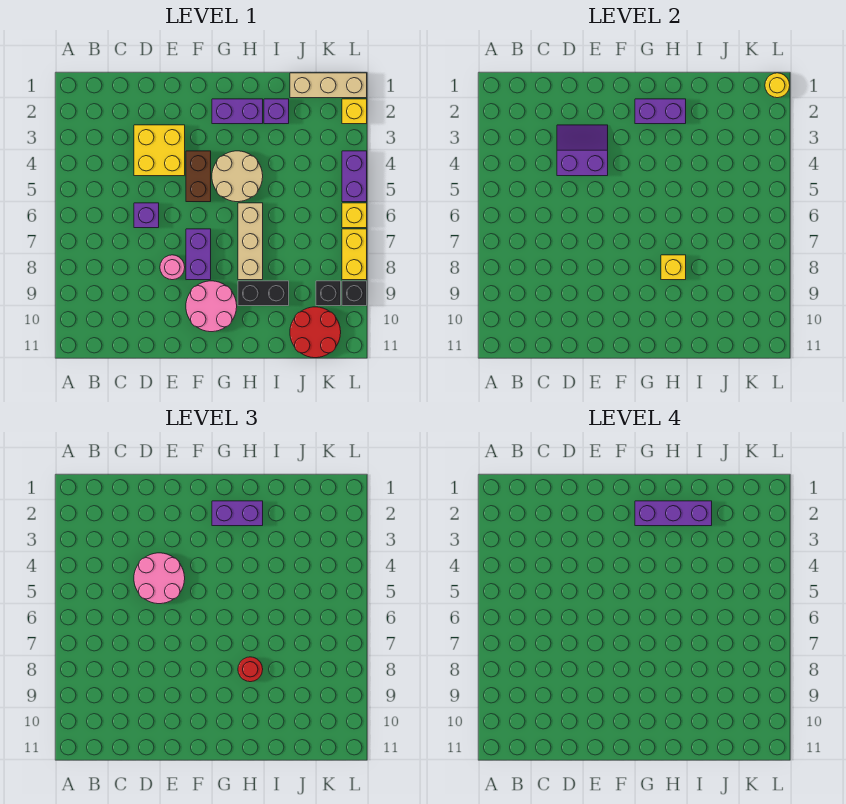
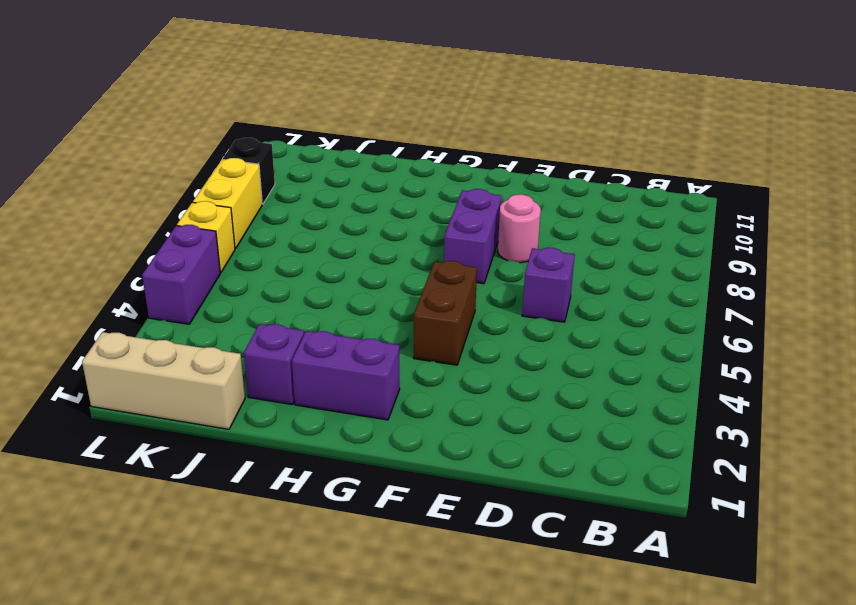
none -> yellow 2x2 brick [134,125,185,176]
none -> pink 2x2 round brick [186,281,237,332]
none -> tan 2x2 round brick [212,151,263,202]

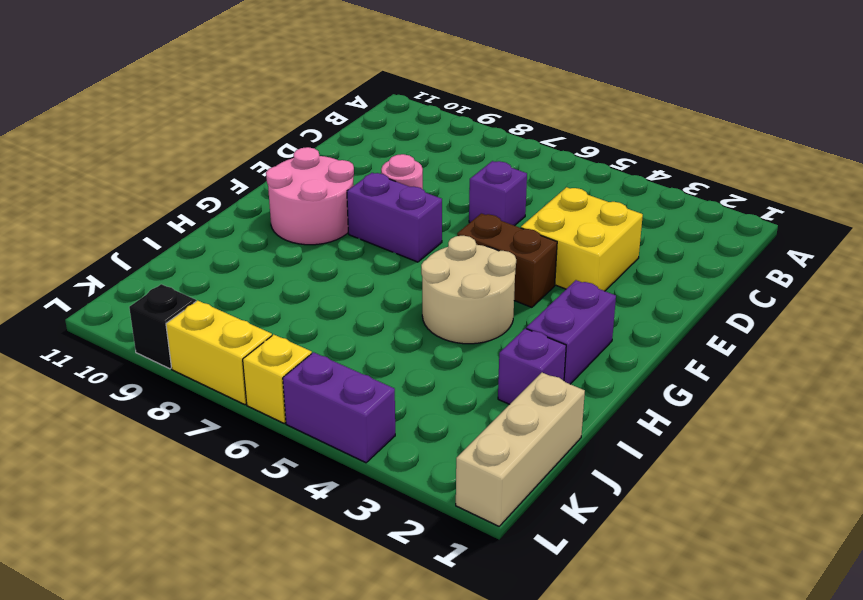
none -> tan 1x3 brick [238,203,263,280]
none -> black 1x2 brick [238,281,289,306]
none -> red 2x2 round brick [290,307,341,358]

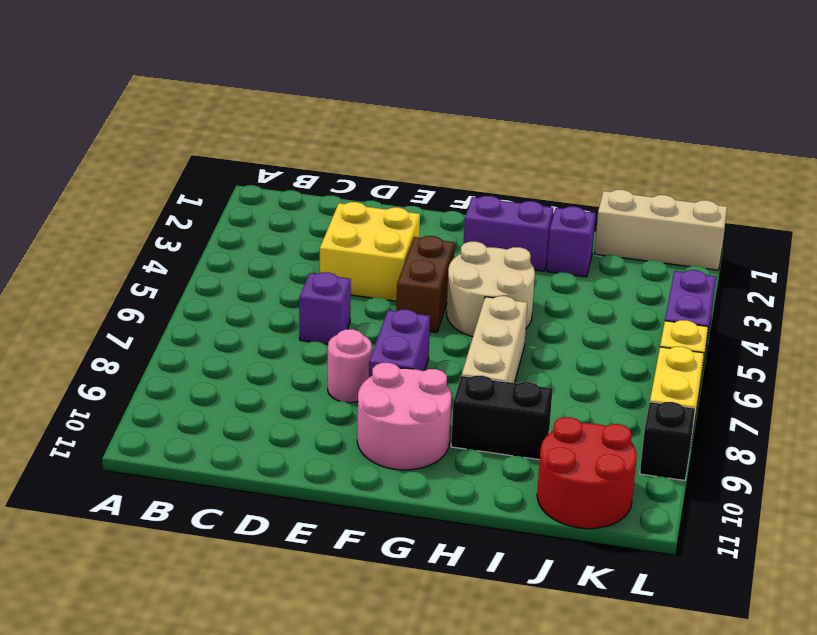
none -> black 1x1 brick [316,281,341,306]
none -> yellow 1x1 brick [342,99,367,124]
none -> purple 2x2 slope [557,125,608,176]

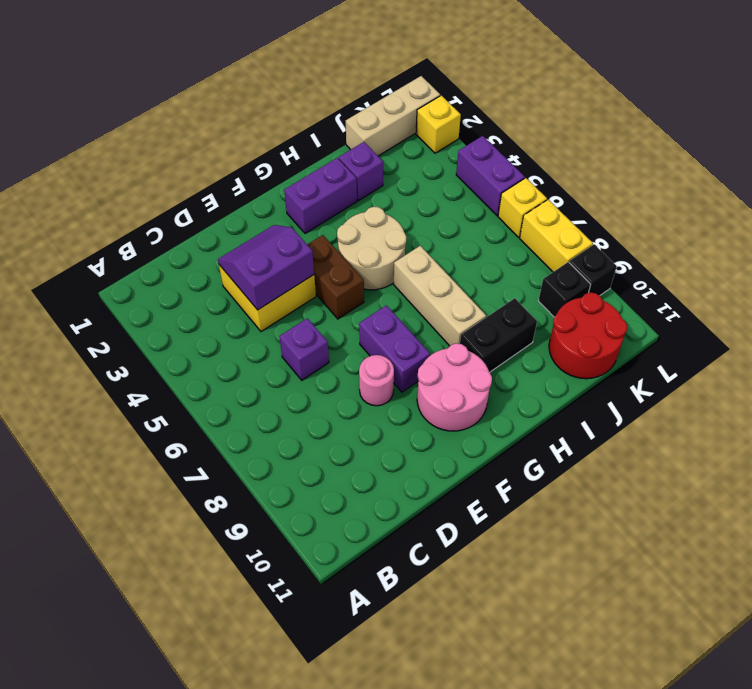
none -> purple 1x2 brick [635,99,686,124]
none -> yellow 1x1 brick [661,255,686,280]
none -> yellow 1x1 round brick [765,73,790,98]

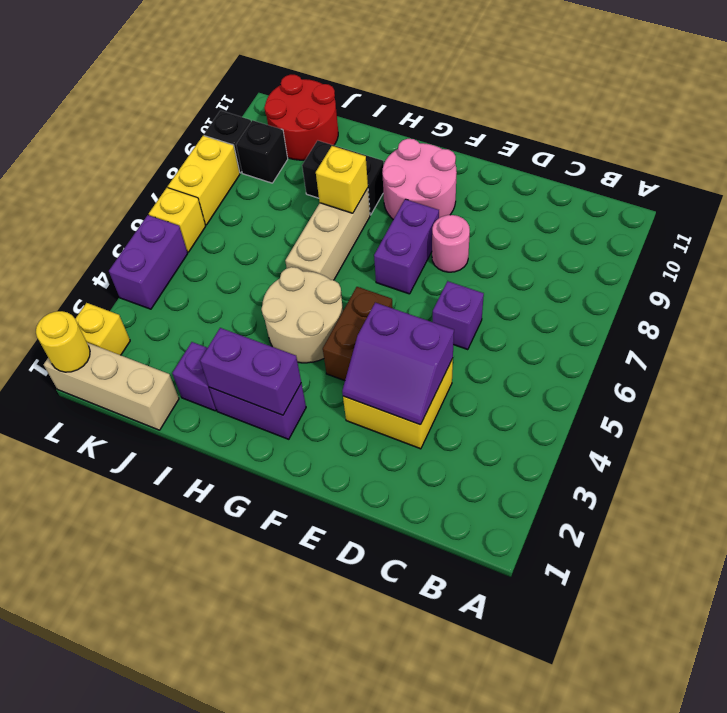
none -> pink 2x2 round brick [134,553,185,604]
none -> purple 1x2 brick [212,501,263,526]
none -> red 1x1 round brick [238,657,263,682]

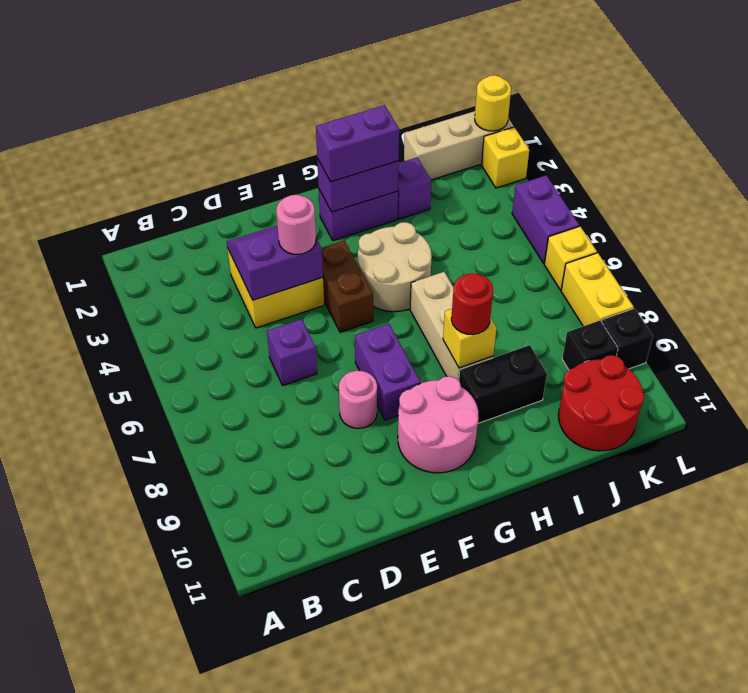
pink 1x1 round brick [276,195,316,255] -> pink 2x2 round brick [134,553,185,604]
none -> purple 1x3 brick [635,501,712,526]

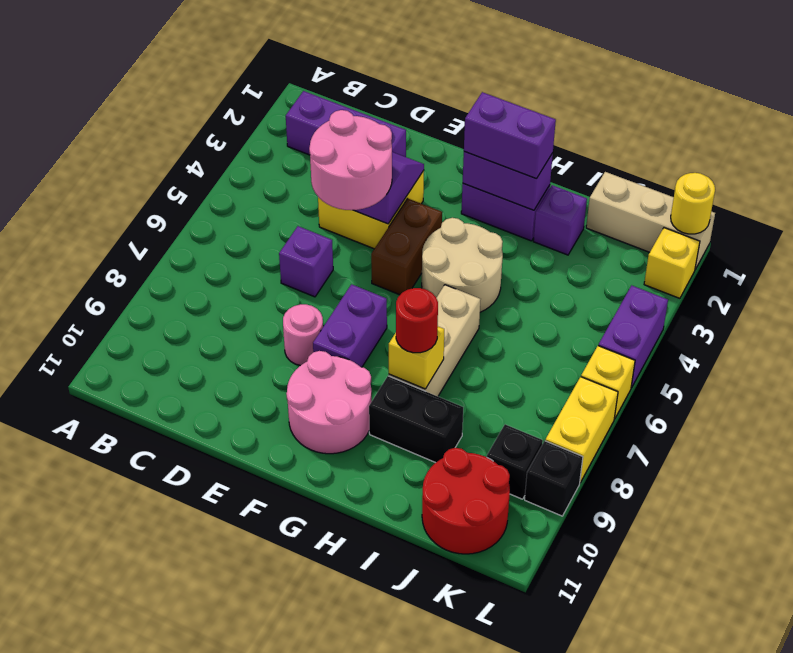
purple 1x3 brick [286,91,406,157] -> purple 1x3 brick moved to [635,501,712,526]

